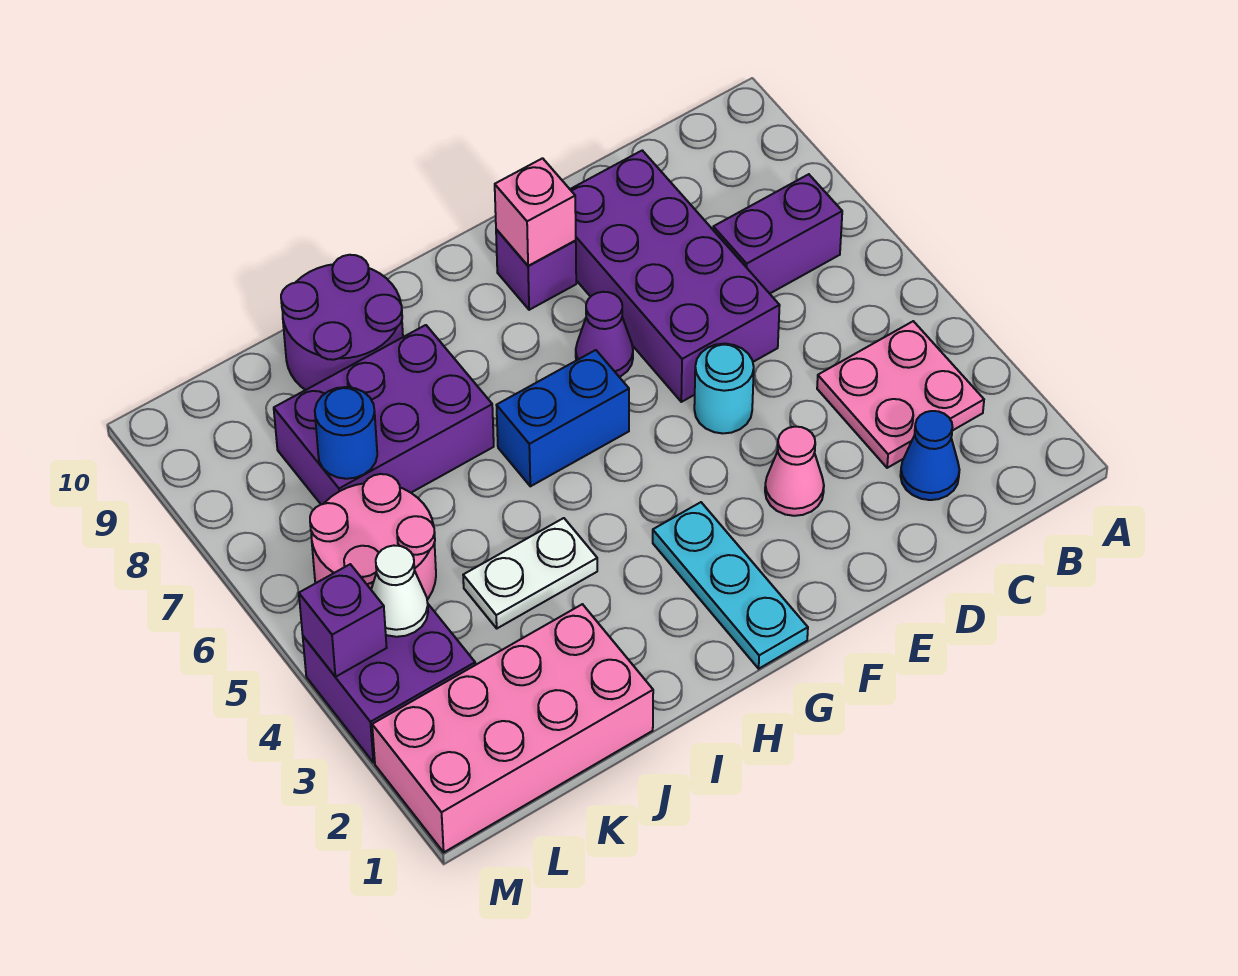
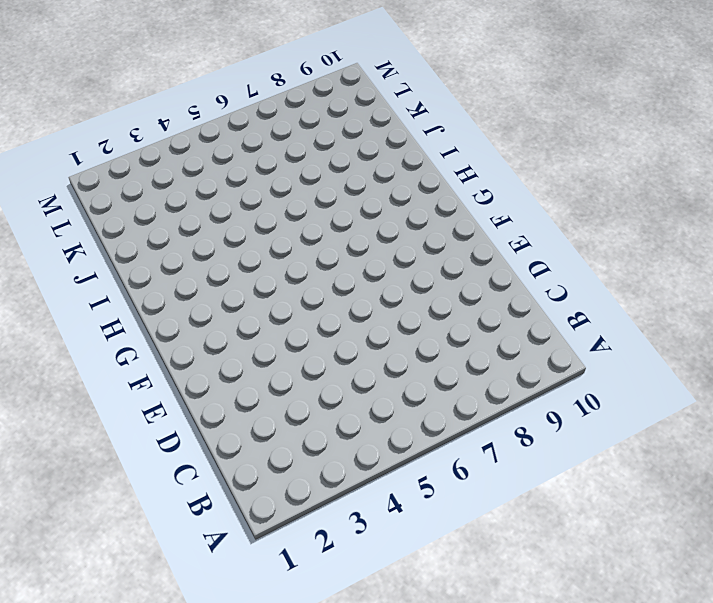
none -> pink 2x2 plate [817,321,984,468]
none -> purple 1x2 brick [713,174,842,294]
none -> blue 1x1 cone [901,411,959,500]

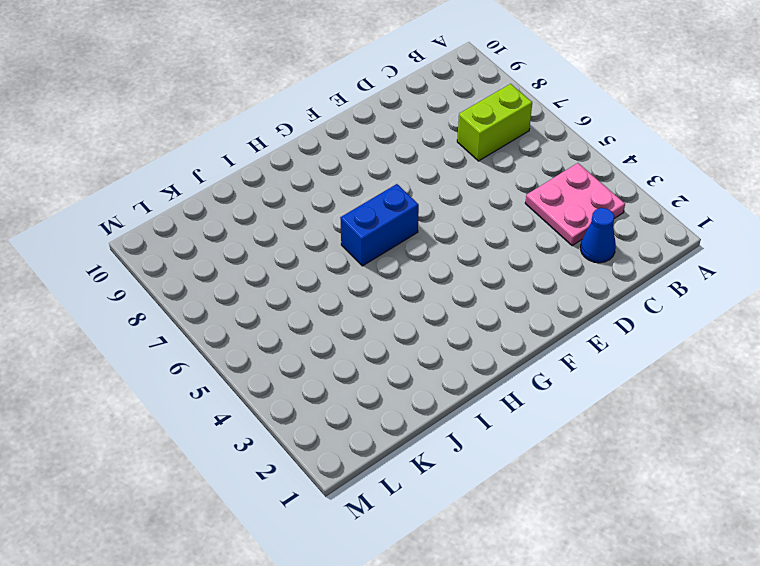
lime 1x2 brick [457,84,532,161] -> purple 1x2 brick [713,174,842,294]
none -> purple 2x4 brick [570,150,780,402]
none -> pink 1x1 cone [765,427,824,516]
none -> cyan 1x1 round brick [694,344,754,433]

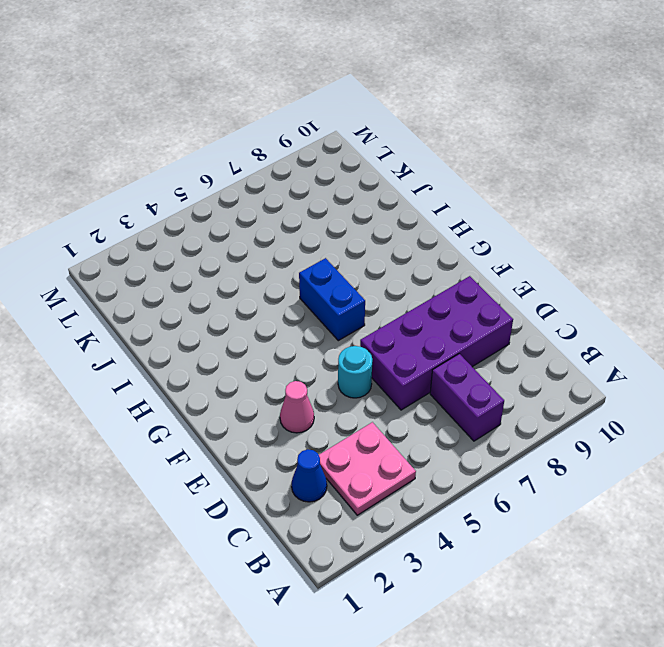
none -> purple 1x1 cone [576,292,633,377]
none -> purple 1x1 brick [496,229,576,310]
none -> cyan 1x3 plate [653,502,808,669]

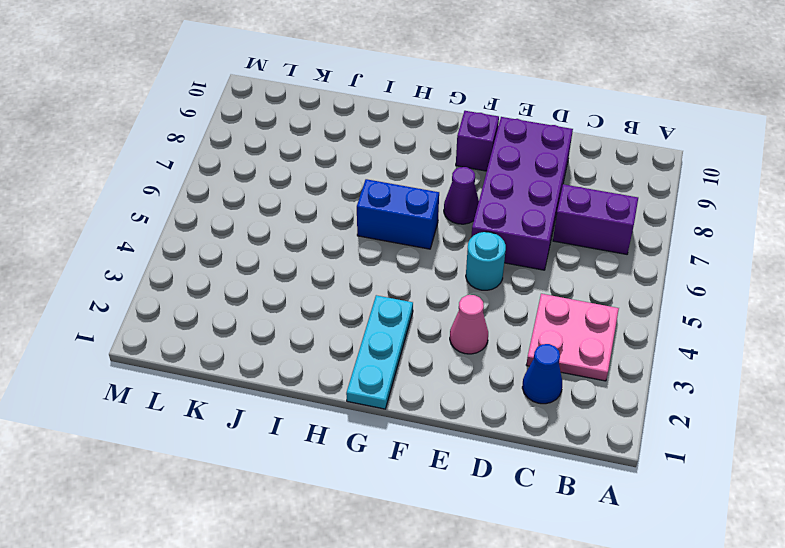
none -> white 1x2 plate [463,518,597,628]
none -> purple 2x3 brick [274,325,494,504]
none -> purple 2x2 round brick [281,255,403,390]

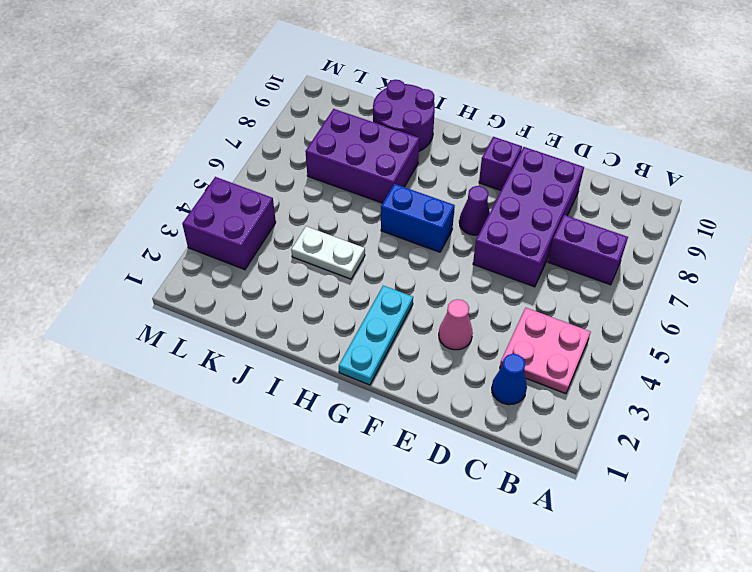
none -> cyan 1x1 round brick [694,344,754,433]
none -> pink 2x4 brick [372,604,653,852]
none -> pink 2x2 round brick [310,474,436,600]

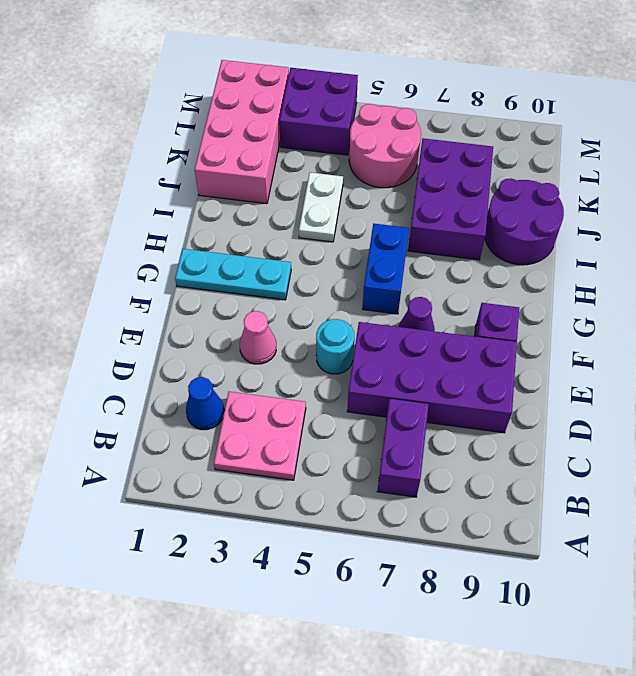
none -> pink 1x1 brick [495,158,576,266]
none -> blue 1x1 round brick [315,387,377,479]
none -> white 1x1 cone [371,546,428,637]

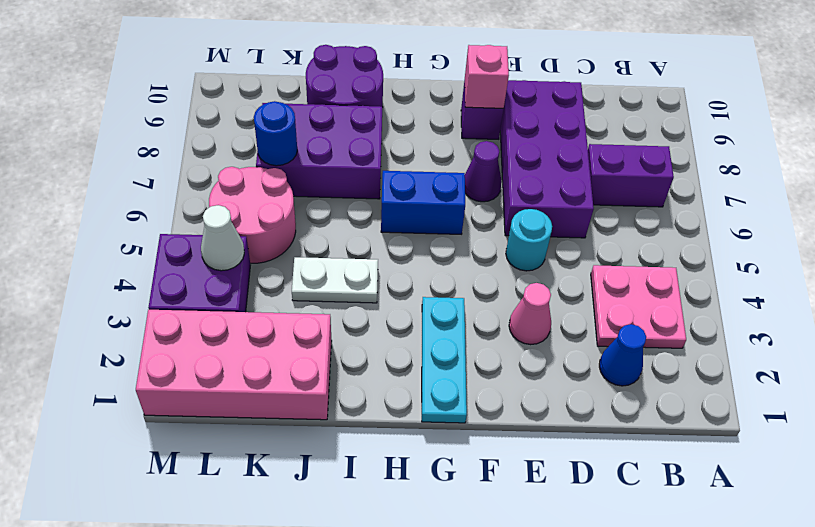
none -> purple 1x1 brick [299,564,387,677]

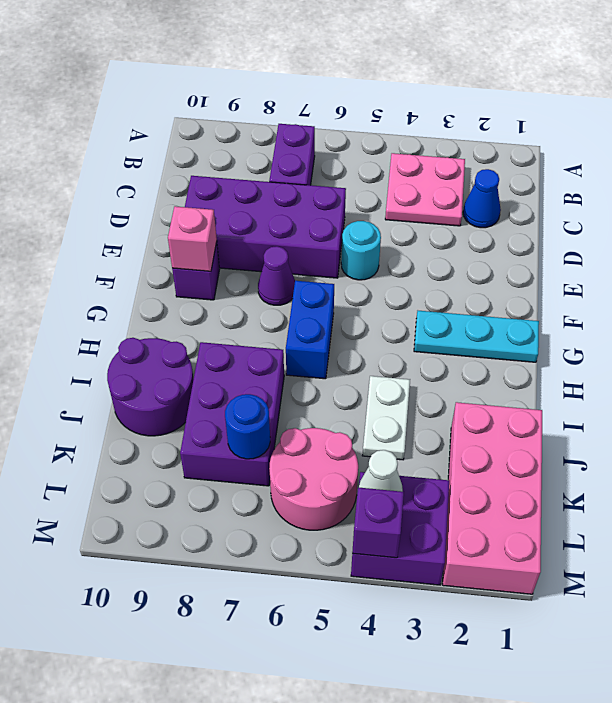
none -> pink 1x1 cone [765,427,824,516]

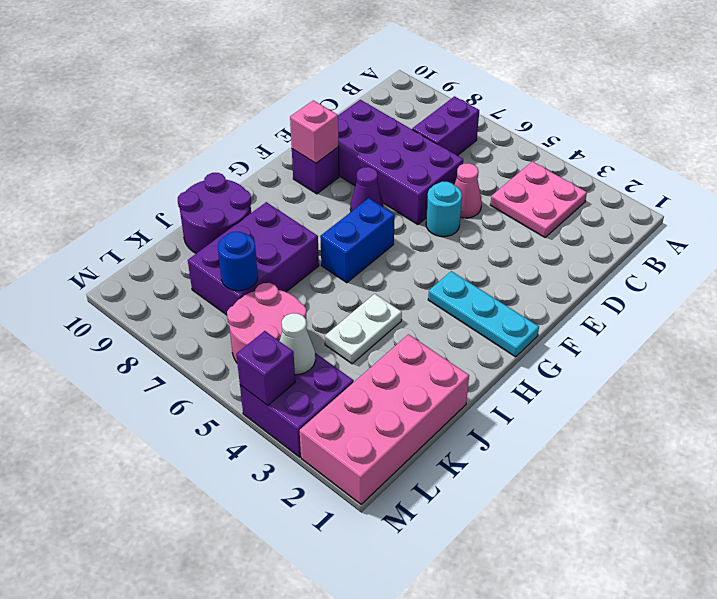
pink 1x1 cone [454,163,482,218] -> pink 1x1 cone moved to [765,427,824,516]
none -> blue 1x1 cone [901,411,959,500]

